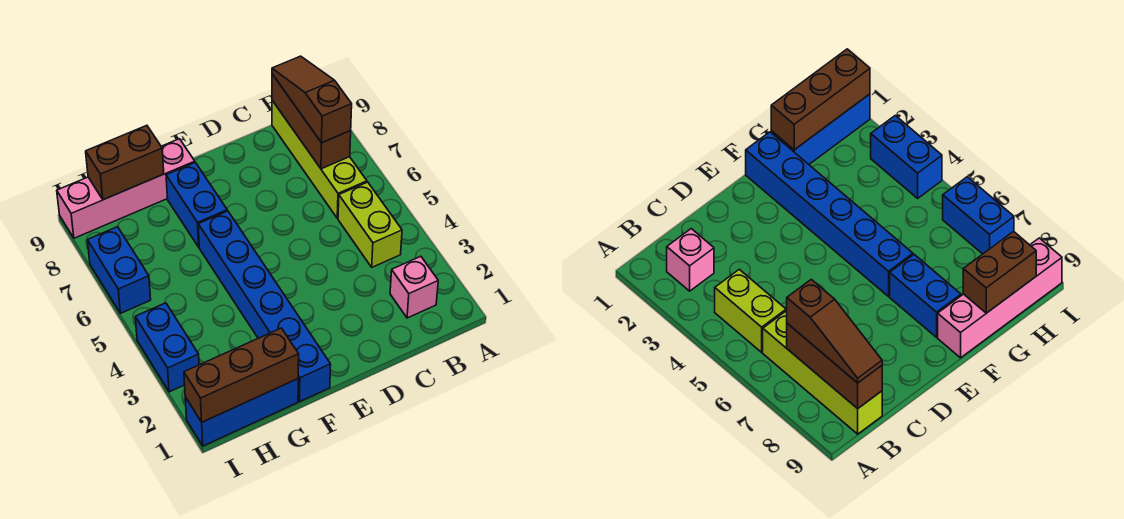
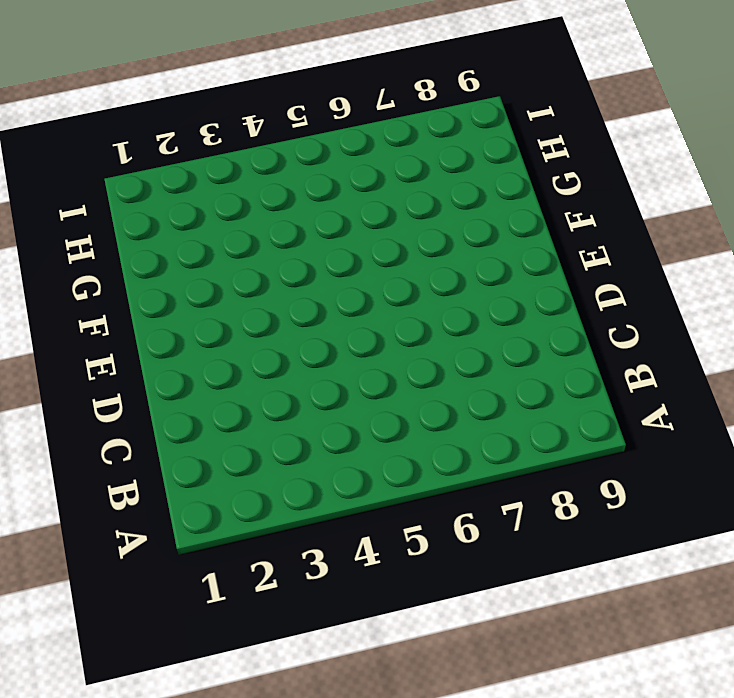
none -> pink 1x1 brick [390,256,438,318]
none -> lime 1x2 brick [338,182,402,267]
none -> lime 1x4 brick [272,100,367,218]

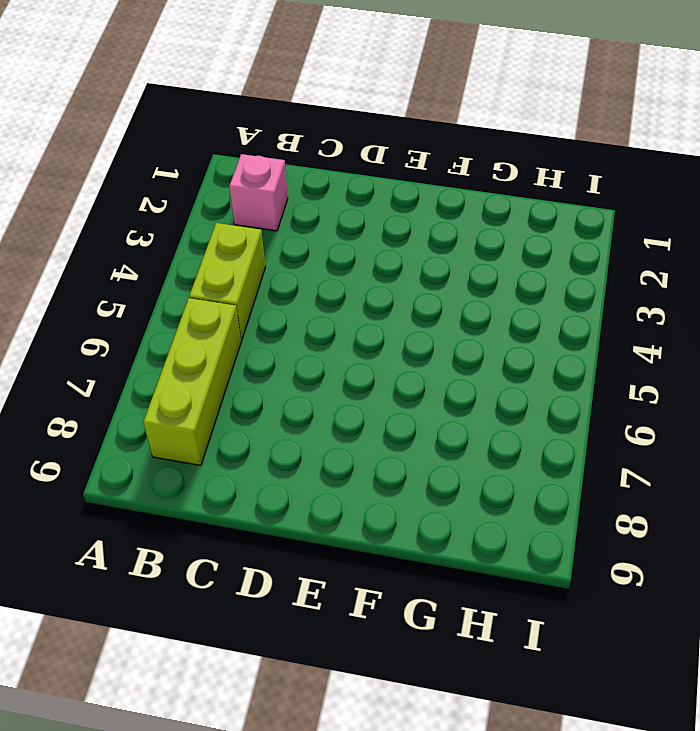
lime 1x3 brick [143,298,241,465] -> lime 1x4 brick [272,100,367,218]
none -> blue 1x6 brick [198,211,331,401]
none -> blue 1x2 brick [166,163,227,247]
none -> pink 1x4 brick [57,139,195,238]

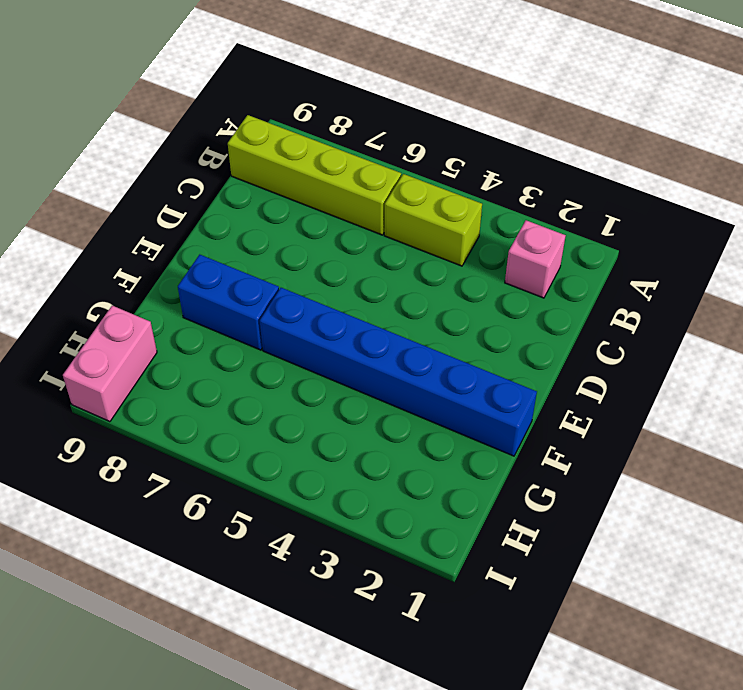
pink 1x2 brick [63,306,157,422] -> pink 1x4 brick [57,139,195,238]
none -> blue 1x3 brick [185,379,298,446]
none -> blue 1x2 brick [135,303,199,392]
none -> blue 1x2 brick [88,227,151,313]

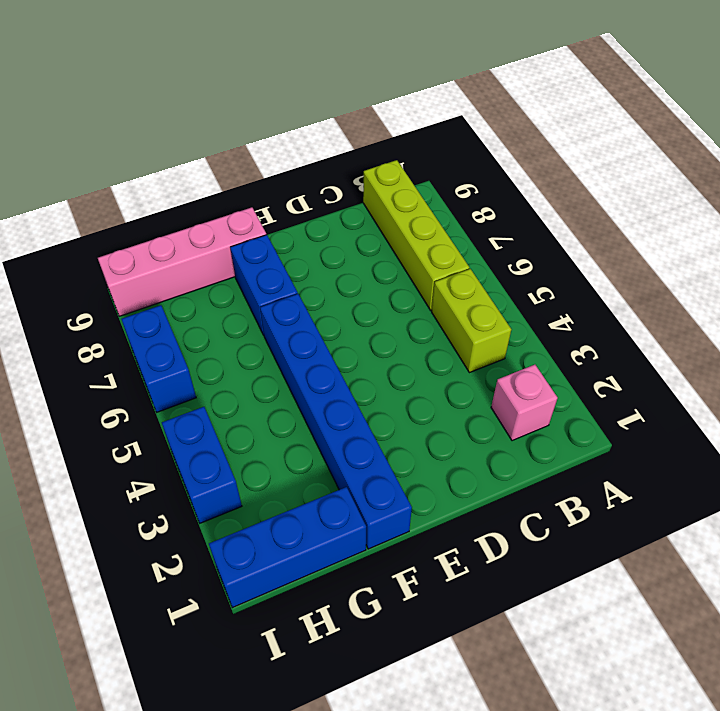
none -> brown 1x3 brick [272,74,351,169]
none -> brown 1x3 brick [184,328,299,422]
none -> brown 1x2 brick [86,125,164,200]

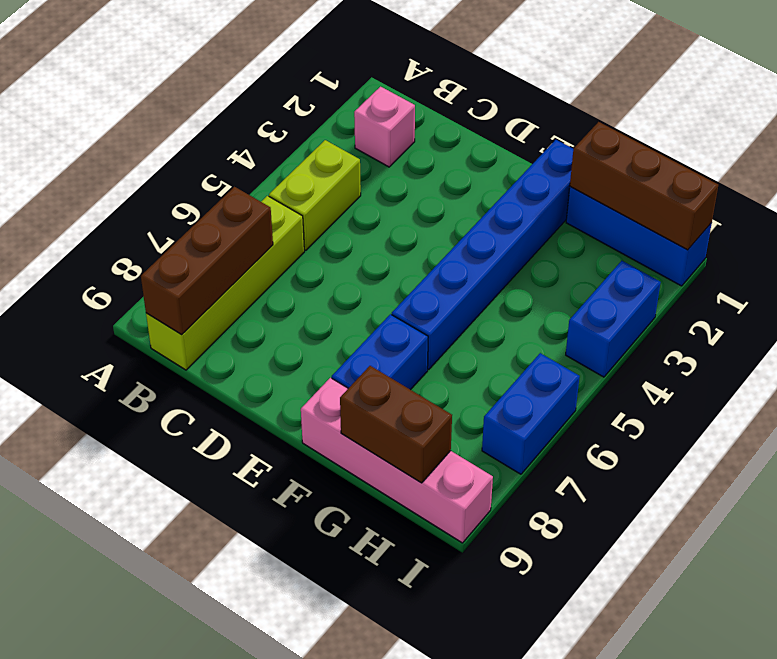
none -> brown 1x3 slope [272,56,352,143]

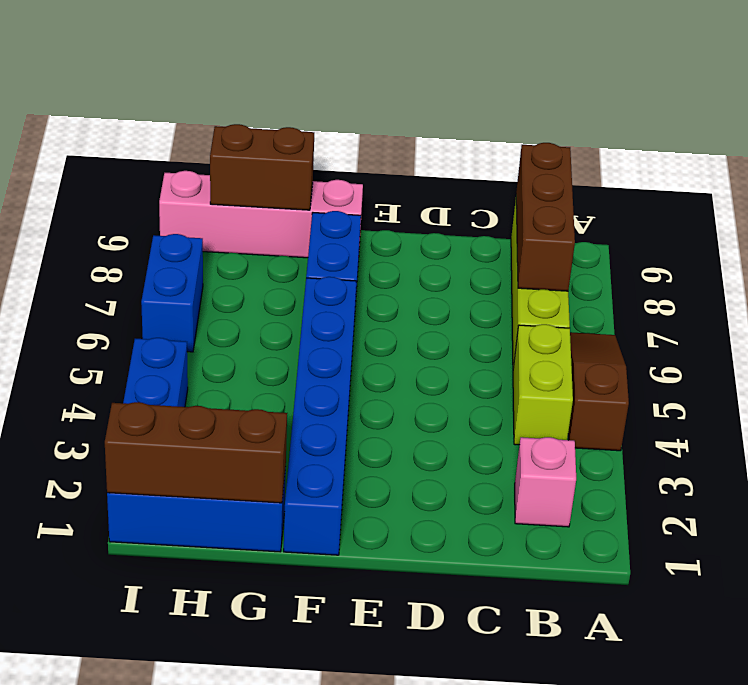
brown 1x3 slope [568,332,629,451] -> brown 1x3 slope moved to [272,56,352,143]

